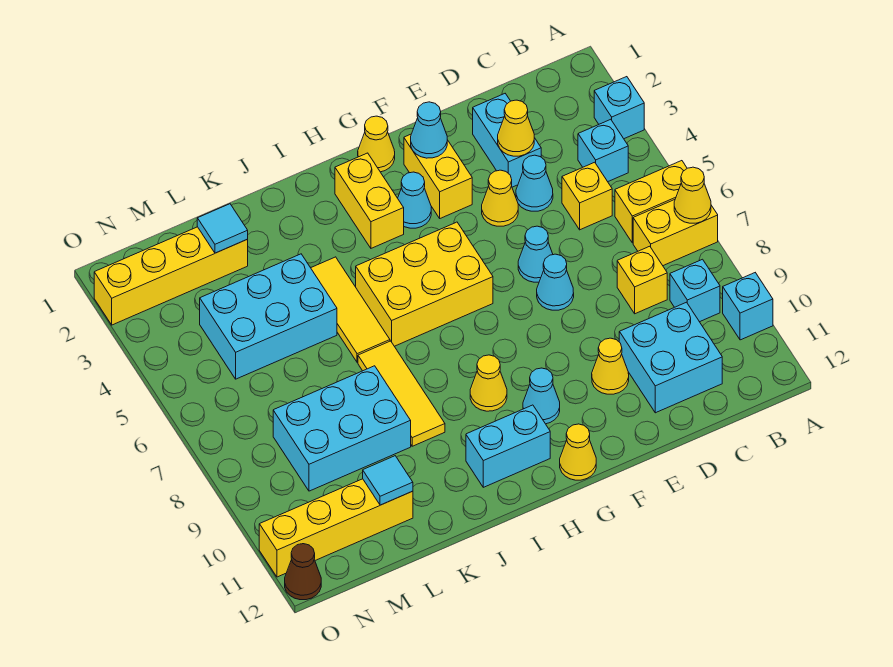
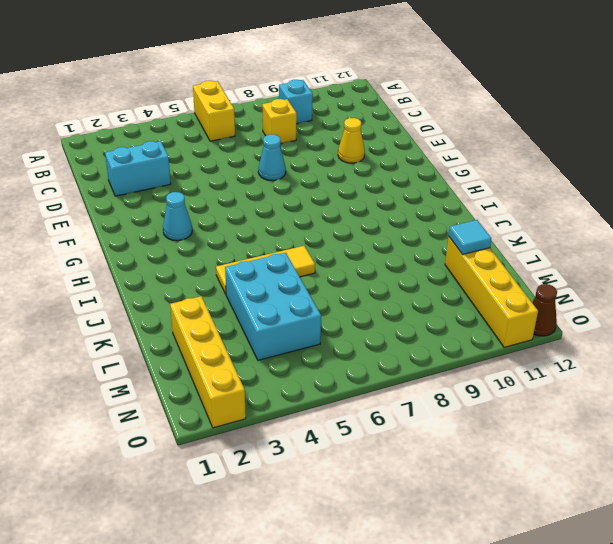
none -> cyan 1x1 brick [594,77,644,139]
none -> yellow 1x2 brick [633,200,718,266]
none -> cyan 1x1 brick [723,273,773,340]
none -> cyan 1x1 brick [578,119,628,182]

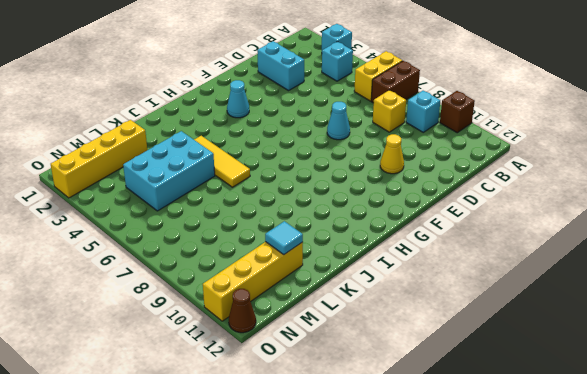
brown 1x2 brick [371,61,420,103] -> yellow 1x2 brick [633,200,718,266]
brown 1x1 brick [440,91,475,133] -> cyan 1x1 brick [723,273,773,340]
none -> yellow 1x1 brick [562,162,612,230]
none -> cyan 2x2 brick [619,302,722,413]
none -> cyan 1x1 cone [516,155,553,211]
none -> yellow 1x1 cone [482,170,518,226]

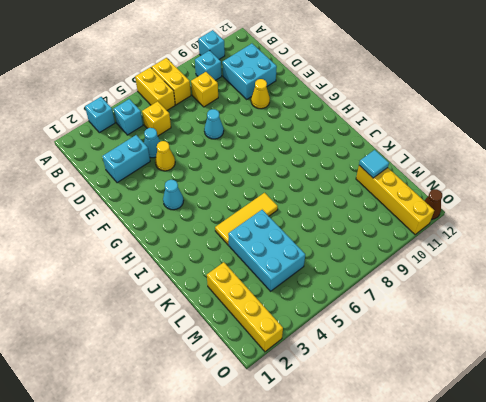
none -> cyan 1x1 cone [518,226,553,282]
none -> yellow 1x2 brick [404,134,472,218]
none -> yellow 1x1 cone [358,116,395,172]
none -> yellow 2x3 brick [356,222,493,346]

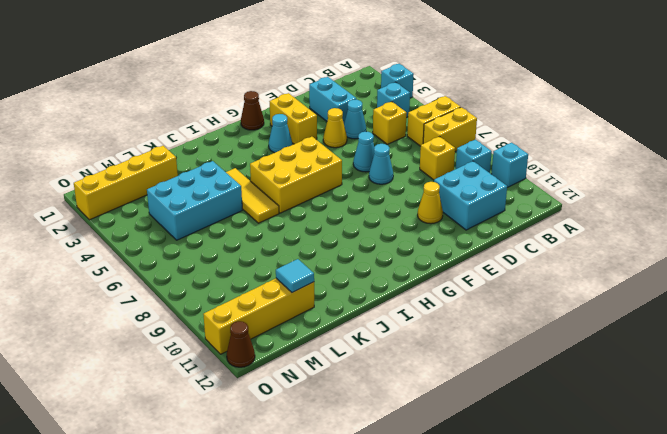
brown 1x1 cone [241,91,264,130] -> yellow 1x1 cone [358,116,395,172]
none -> cyan 1x1 cone [523,368,560,424]
none -> yellow 1x1 cone [560,424,596,480]
none -> yellow 1x2 brick [335,153,404,248]
none -> yellow 1x1 cone [470,355,507,411]

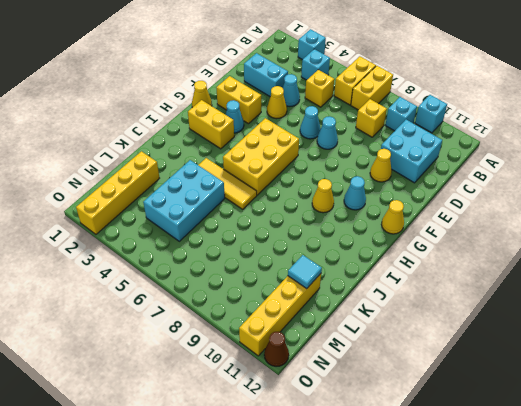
none -> cyan 1x2 brick [466,405,550,487]
none -> yellow 1x3 tile [358,341,445,446]
none -> cyan 2x3 brick [273,366,411,491]
none -> yellow 1x1 cone [674,167,711,223]

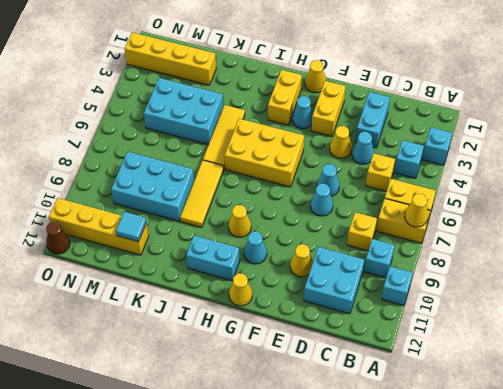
none -> yellow 1x1 cone [498,100,534,156]
none -> cyan 1x1 cone [411,102,447,158]
none -> cyan 1x1 tile [197,204,248,253]

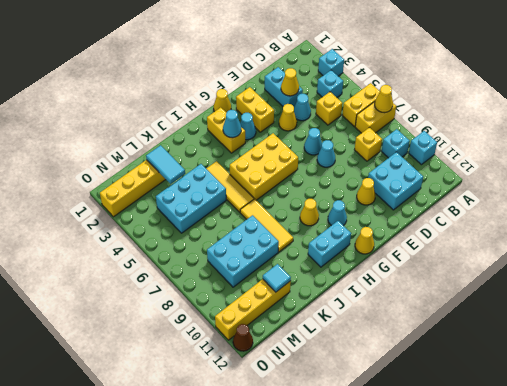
cyan 1x1 cone [223,110,241,138] -> cyan 1x1 cone moved to [411,102,447,158]
cyan 1x2 tile [146,145,185,184] -> cyan 1x1 tile [197,204,248,253]

